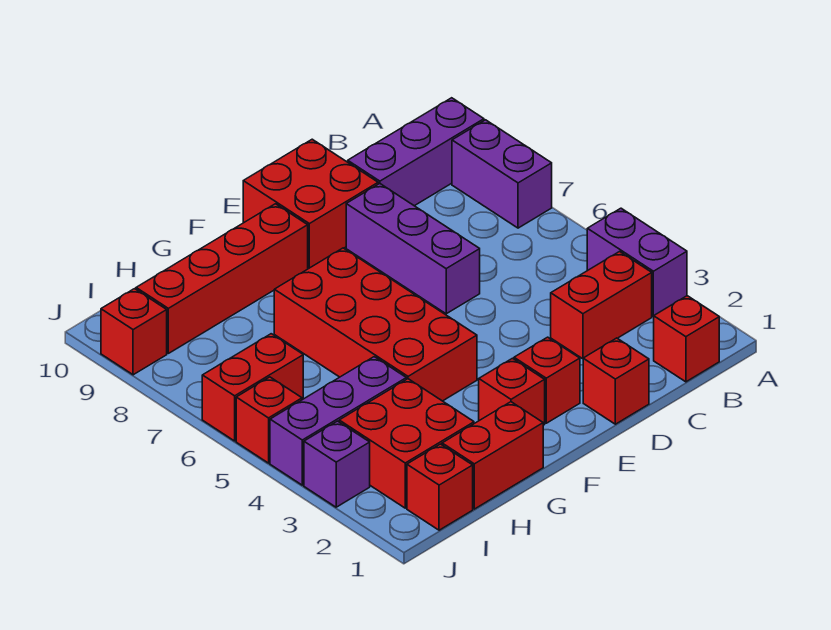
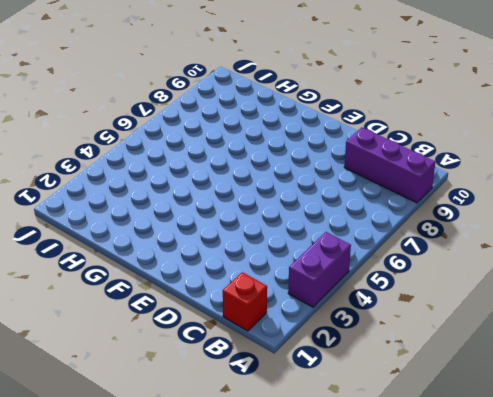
none -> purple 1x2 brick [452,120,552,228]
none -> red 1x2 brick [551,252,652,359]
none -> red 1x1 brick [583,338,649,424]

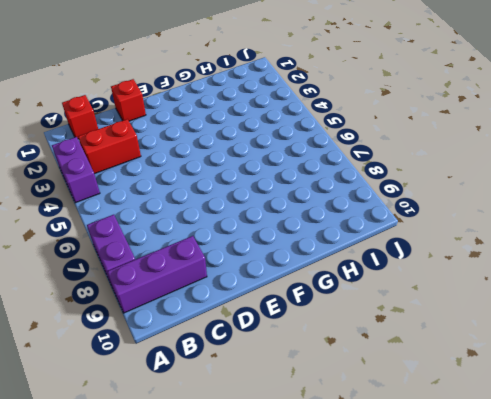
none -> purple 1x3 brick [346,184,480,314]
none -> red 2x2 brick [243,139,378,268]
none -> red 1x1 brick [514,337,580,423]

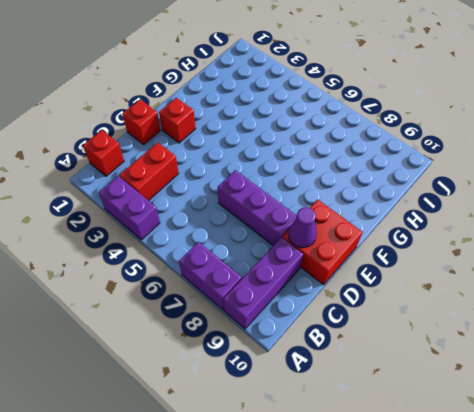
purple 1x1 cone [288,207,317,248] -> none
none -> red 1x1 brick [479,358,545,425]
none -> red 2x4 brick [274,248,477,401]
none -> red 1x4 brick [136,204,308,353]

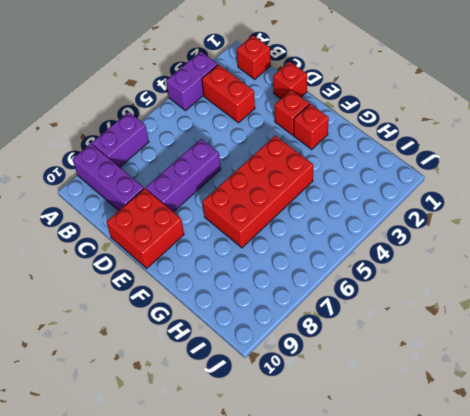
none -> red 1x4 brick [136,204,308,353]
none -> red 1x2 brick [442,402,543,509]
none -> red 2x2 brick [339,379,474,508]

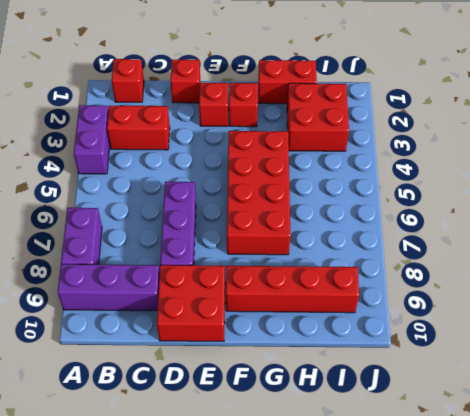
none -> purple 1x3 brick [270,357,406,485]
none -> red 1x1 brick [407,444,473,530]
none -> red 1x2 brick [202,334,303,441]

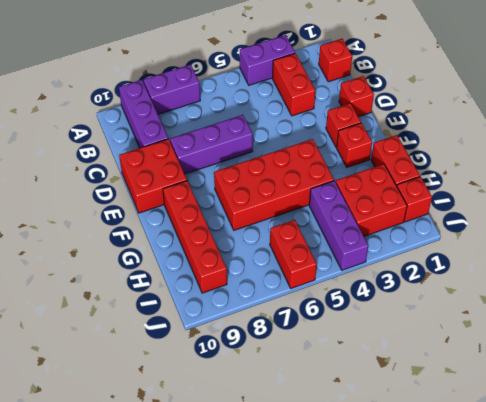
none -> purple 1x1 brick [304,421,370,507]
none -> red 1x1 brick [236,377,302,463]
none -> red 1x1 brick [101,289,167,375]

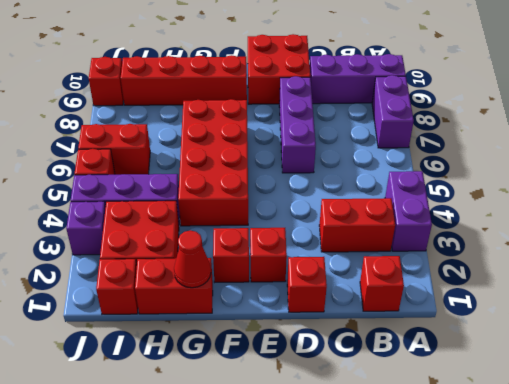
red 1x1 cone [174,231,211,288] -> none

